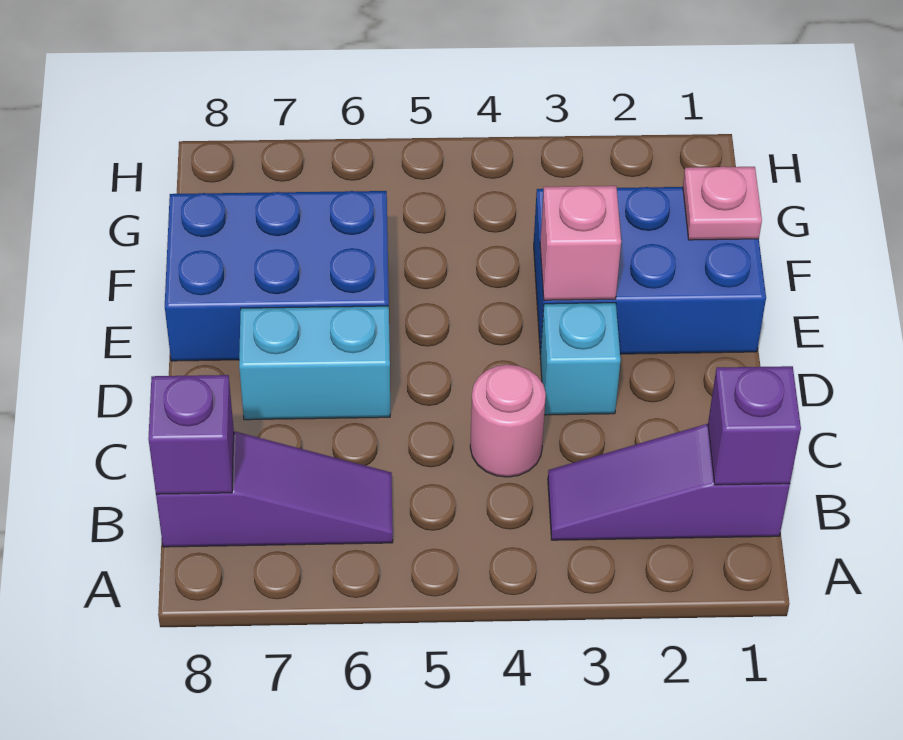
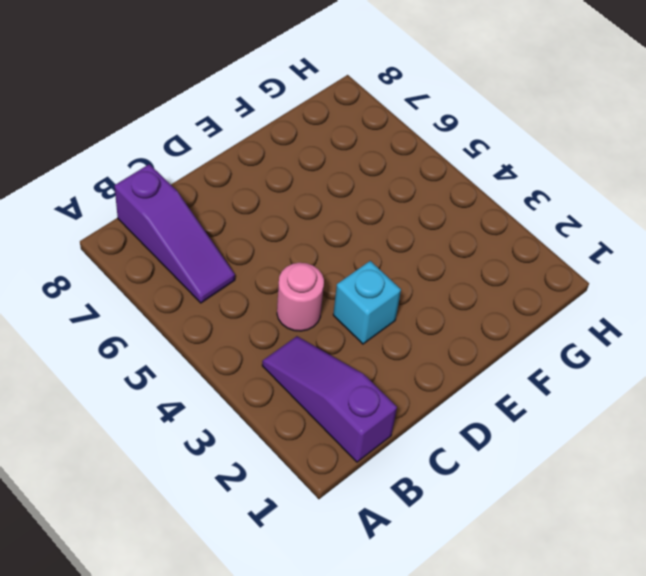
none -> cyan 1x2 brick [239,306,390,420]
none -> blue 2x3 brick [534,187,766,355]

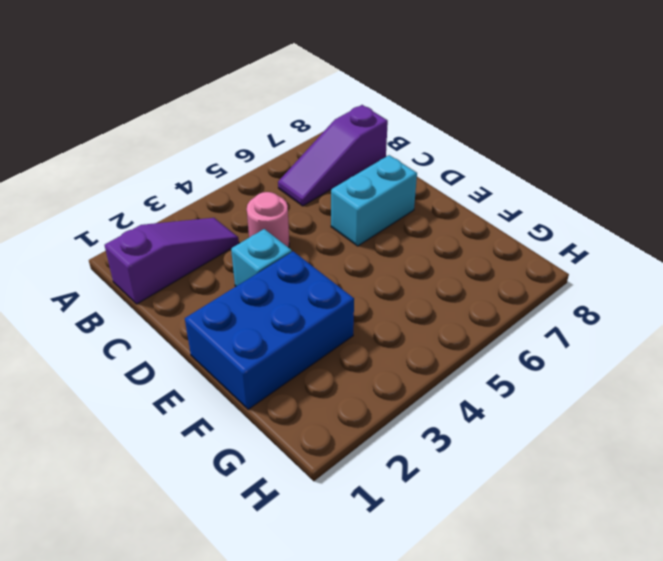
none -> blue 2x3 brick [165,191,389,361]
none -> purple 1x1 brick [708,366,801,485]

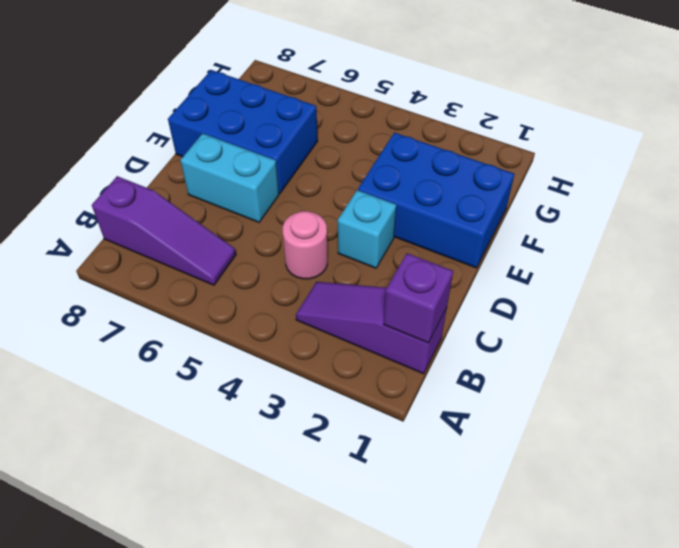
none -> purple 1x1 brick [148,375,234,494]
none -> pink 1x1 brick [540,186,621,300]

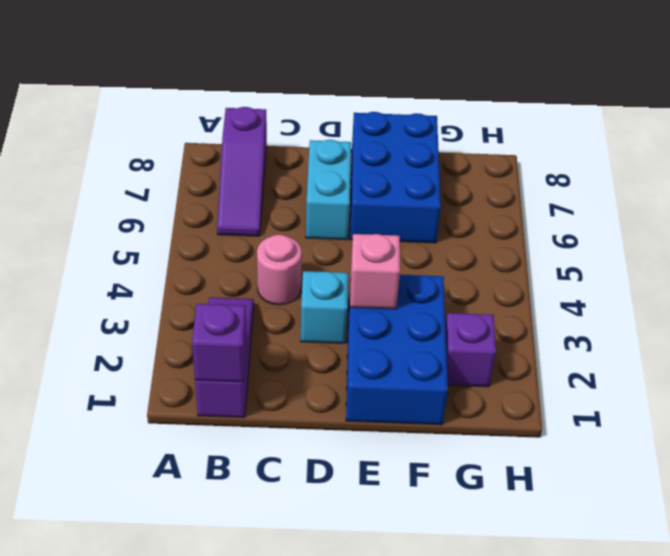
purple 1x1 brick [445,313,496,387] -> purple 1x1 brick moved to [148,375,234,494]
none -> pink 1x1 plate [683,167,762,240]

